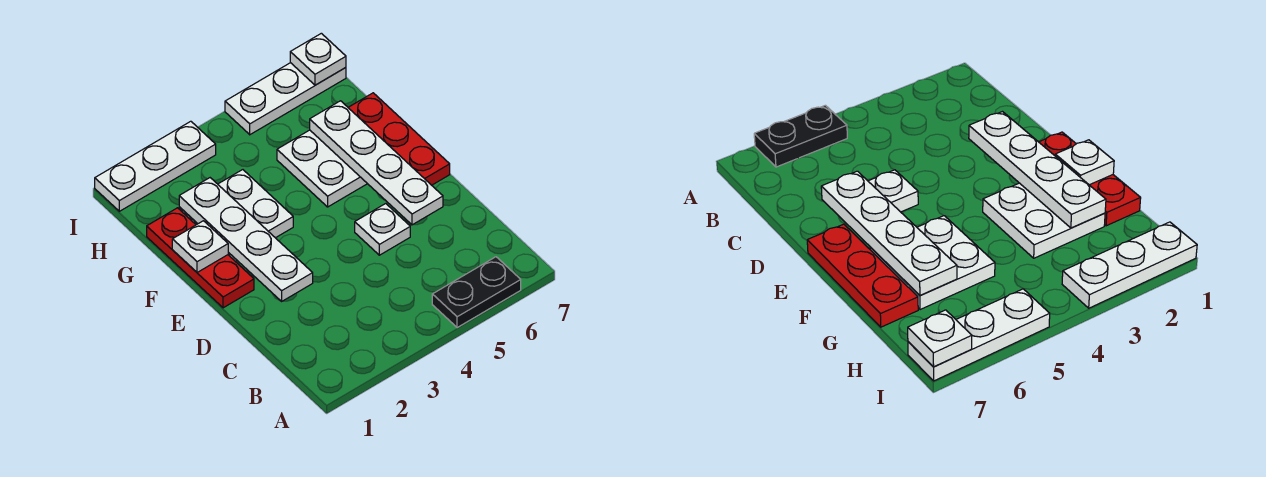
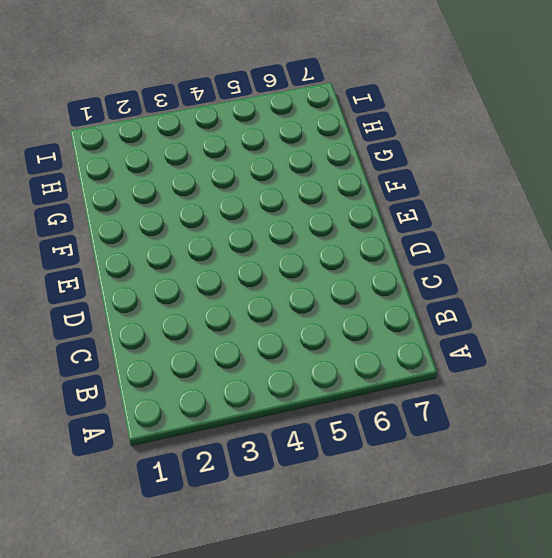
none -> black 1x2 plate [432,257,521,328]
none -> white 1x1 plate [355,204,410,255]
none -> red 1x3 plate [147,208,254,308]

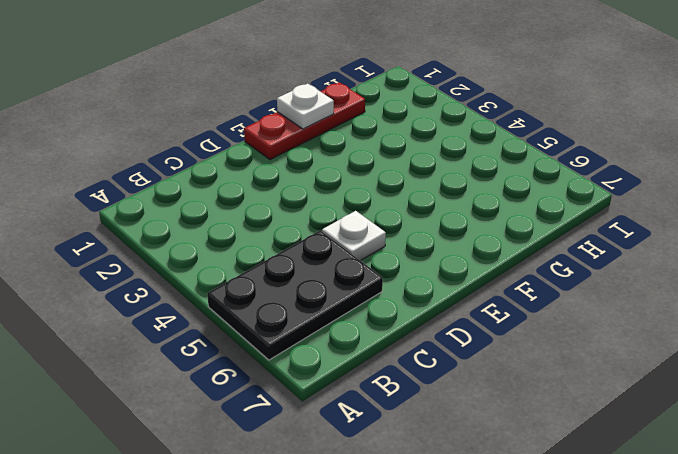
black 2x3 plate [207,230,383,360] -> black 1x2 plate [432,257,521,328]
none -> red 1x3 plate [348,93,450,185]
none -> white 2x2 plate [179,170,293,261]
none -> white 2x2 plate [277,130,367,207]

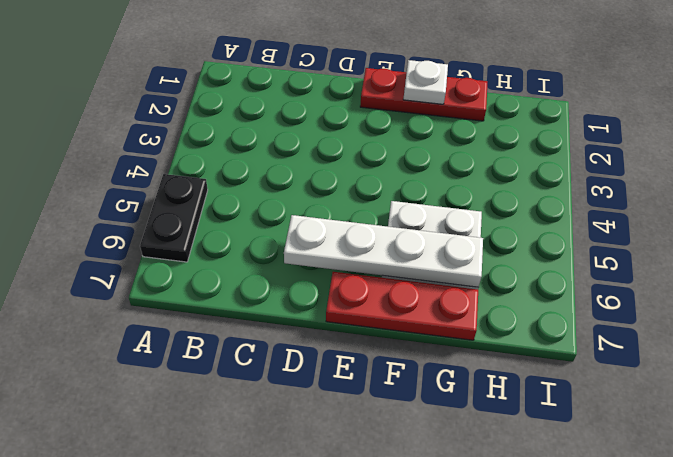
none -> white 1x1 plate [355,204,410,255]
none -> white 2x2 plate [179,170,293,261]
none -> white 1x3 plate [95,121,216,211]

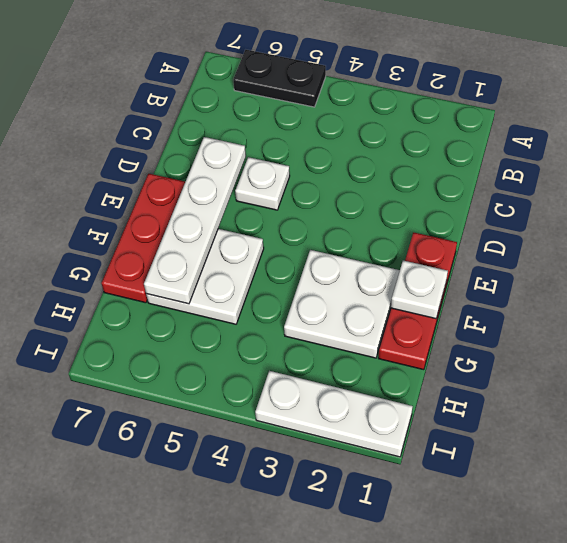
none -> white 1x3 plate [225,63,346,135]
none -> white 1x4 plate [179,178,313,301]
none -> white 1x1 plate [290,33,346,85]

